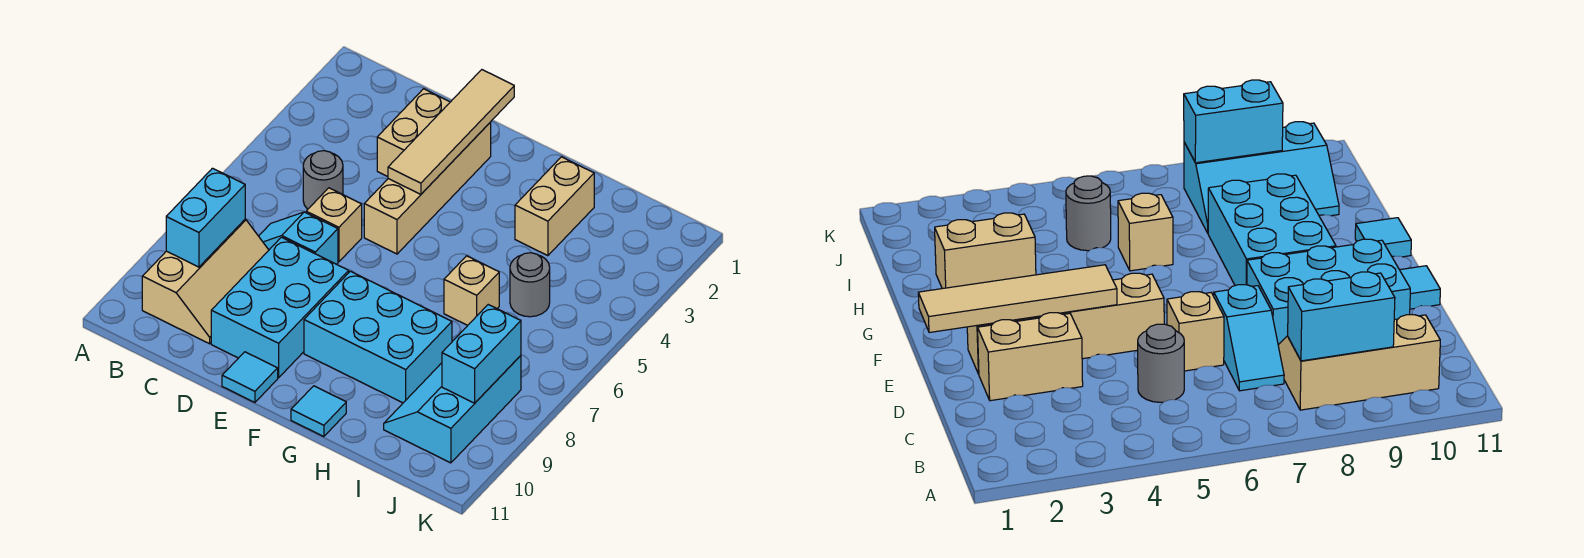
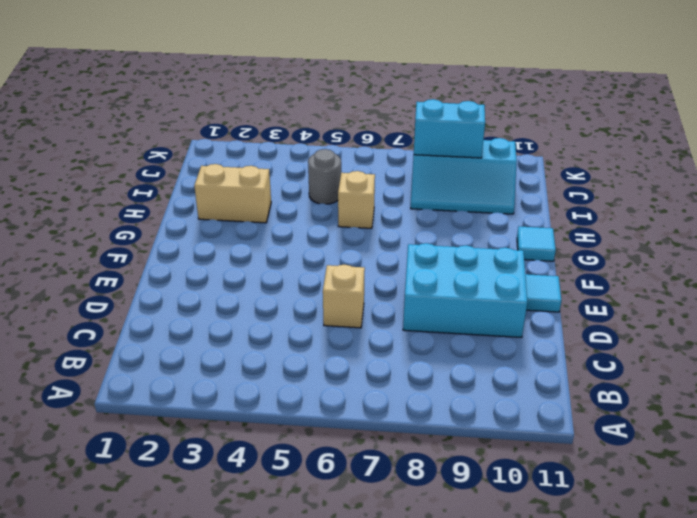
none -> tan 2x3 slope [142,219,269,344]
none -> grey 1x1 round brick [303,151,343,209]
none -> cyan 1x2 slope [259,212,338,264]

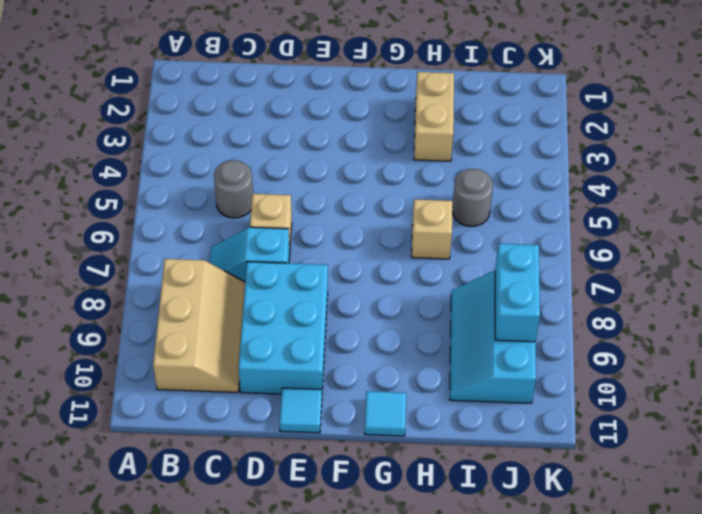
none -> tan 1x2 brick [377,89,450,177]
none -> tan 1x4 brick [364,122,491,254]
none -> cyan 2x3 brick [304,271,452,403]

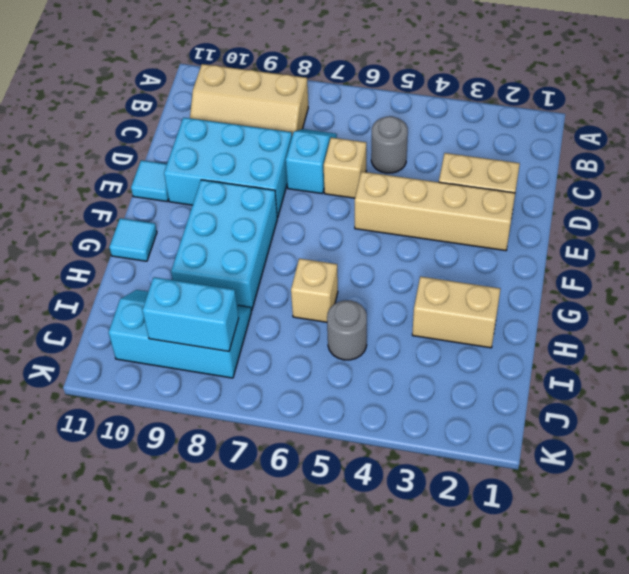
none -> cyan 1x2 brick [166,168,245,267]
none -> tan 1x4 tile [388,70,514,194]

